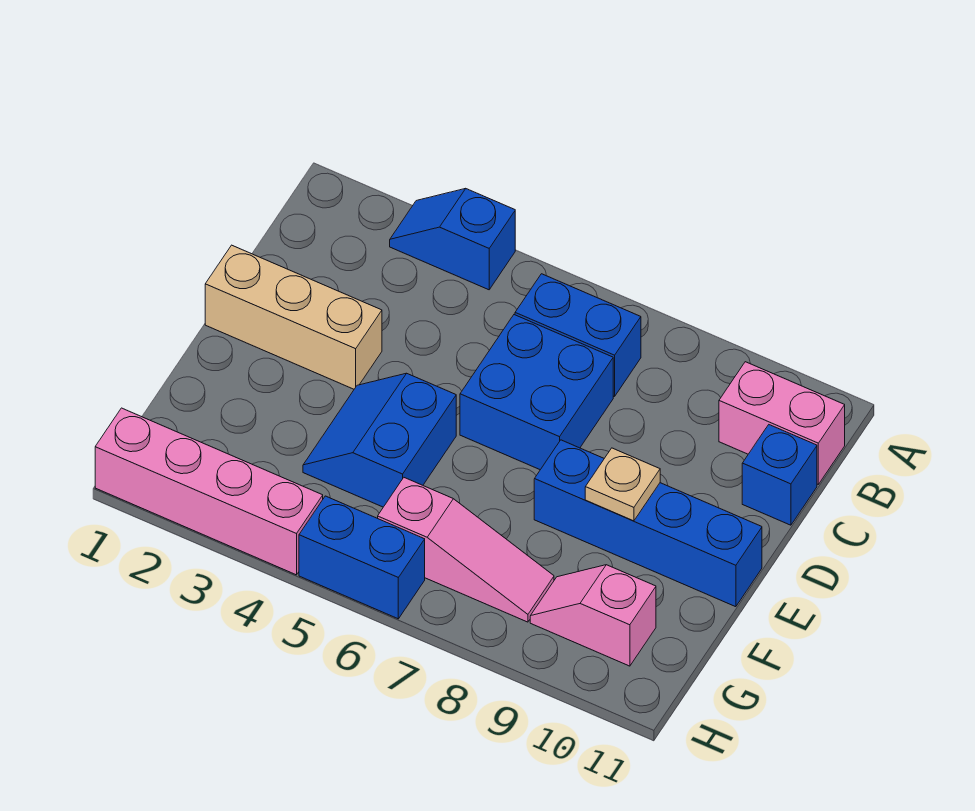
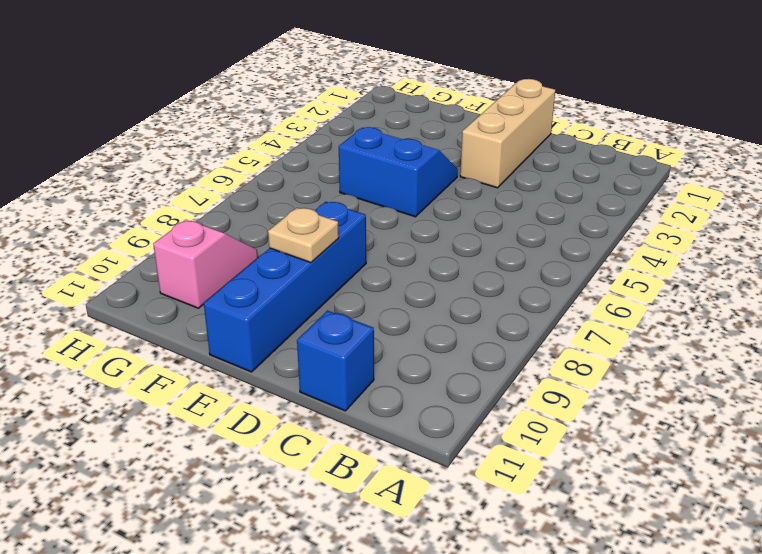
none -> blue 1x2 slope [390,189,515,290]
none -> blue 1x2 brick [515,274,641,397]
none -> pink 1x2 brick [719,362,845,484]

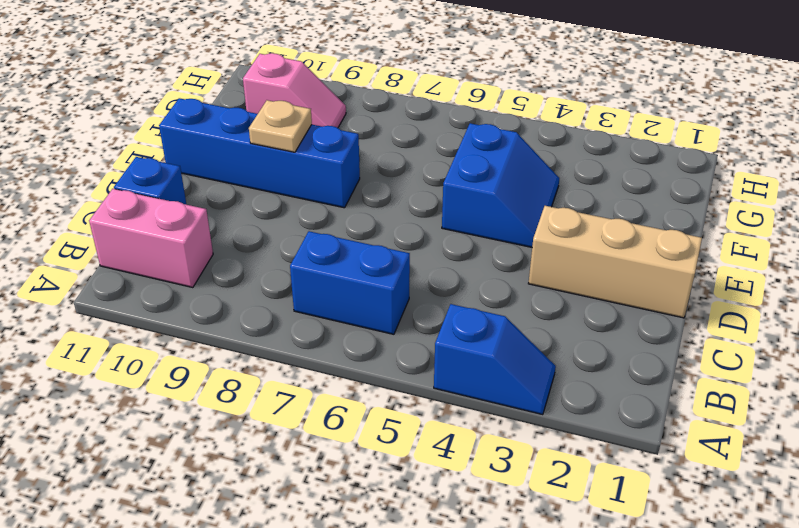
none -> blue 2x2 brick [460,315,613,470]
none -> pink 1x3 slope [378,478,554,622]
none -> pink 1x4 brick [95,408,323,575]

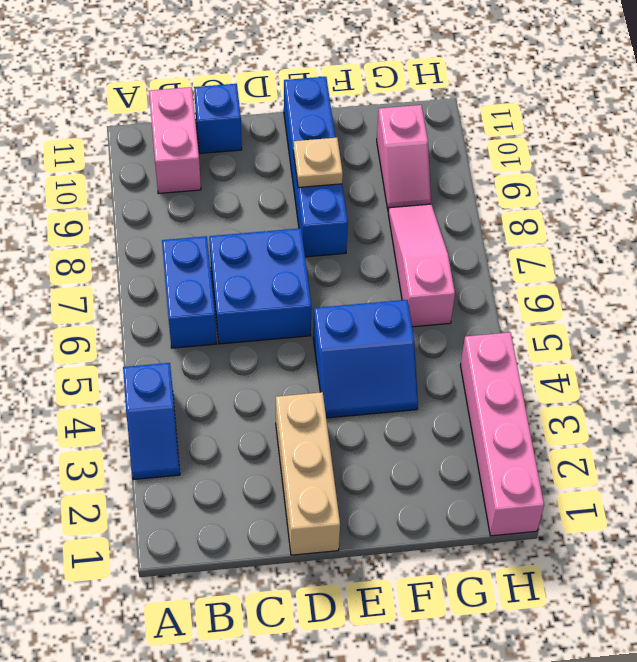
none -> blue 1x2 brick [299,496,425,619]

